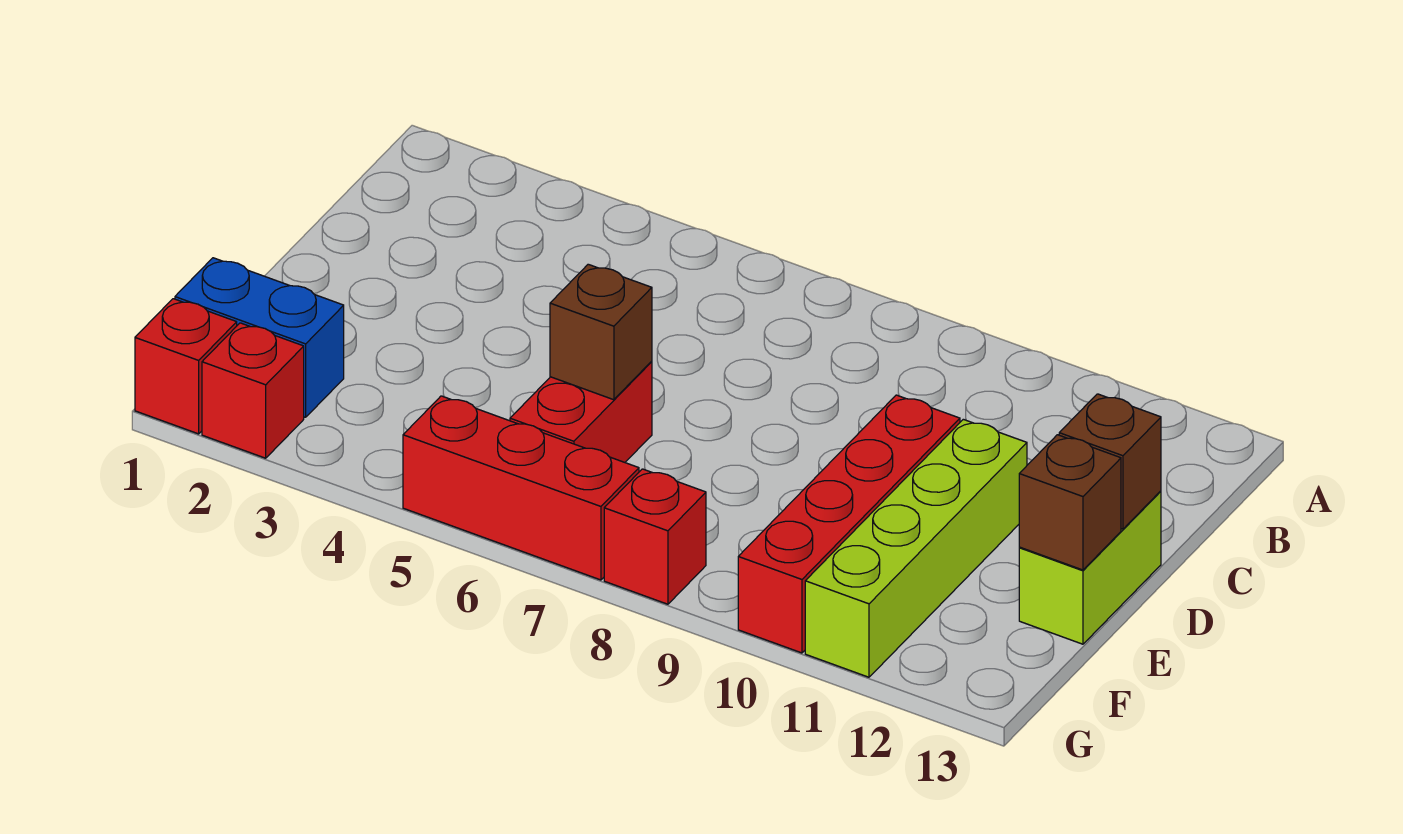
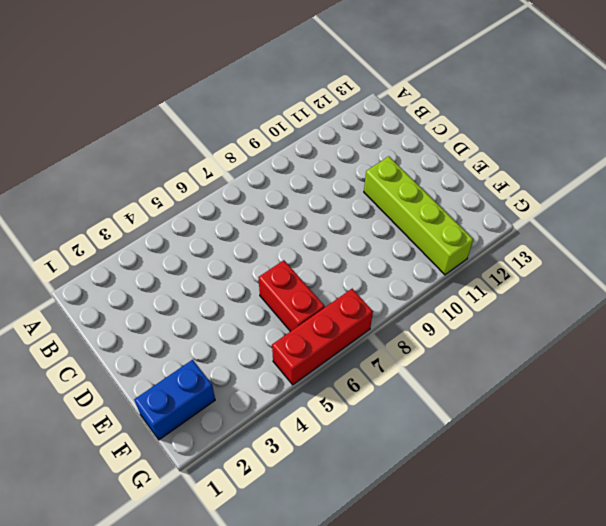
none -> red 1x4 brick [738,395,960,653]
none -> lime 1x2 brick [1019,491,1161,644]
none -> red 1x1 brick [135,299,237,434]

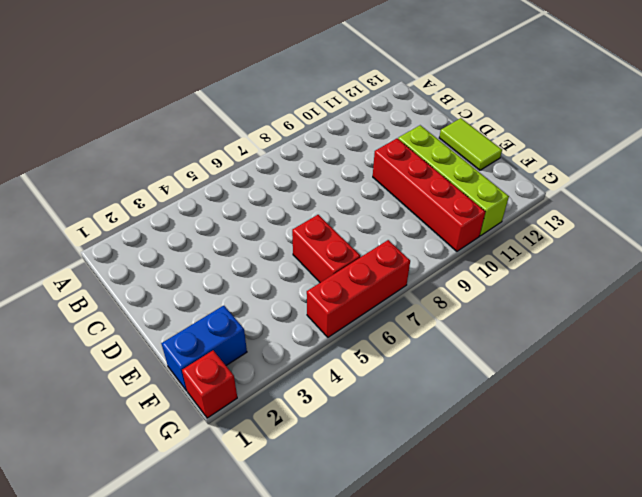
lime 1x2 tile [439,118,502,170] -> lime 1x2 brick [1019,491,1161,644]
none -> red 1x1 brick [202,323,304,458]
none -> red 1x1 brick [604,469,706,604]
none -> brown 1x1 brick [1059,394,1161,529]

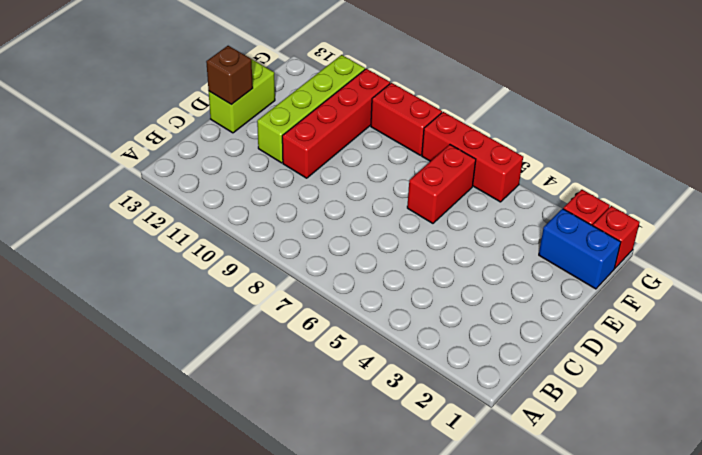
red 1x2 brick [371,83,442,155] -> red 1x1 brick [604,469,706,604]
none -> brown 1x1 brick [550,264,652,400]
none -> brown 1x1 brick [1019,435,1121,570]

